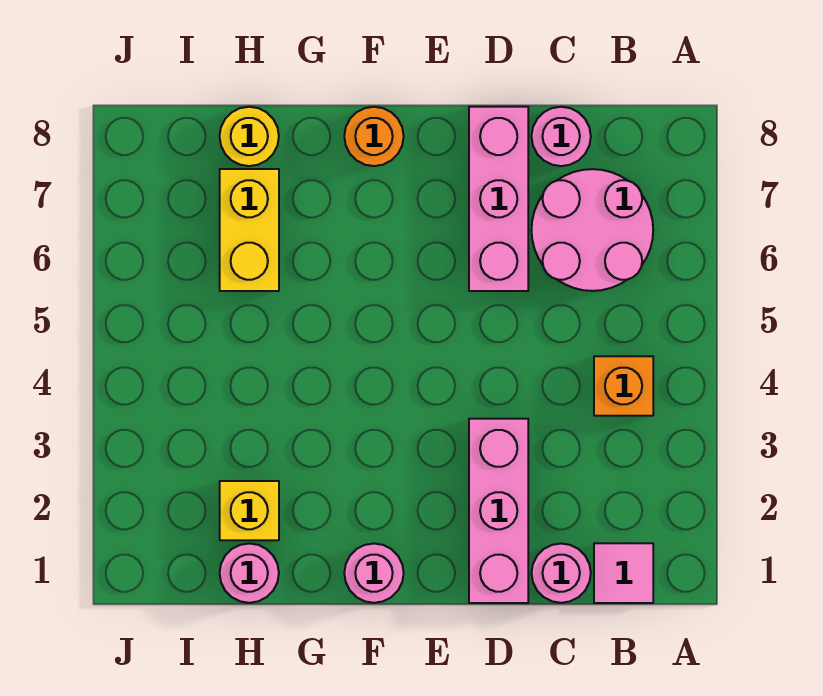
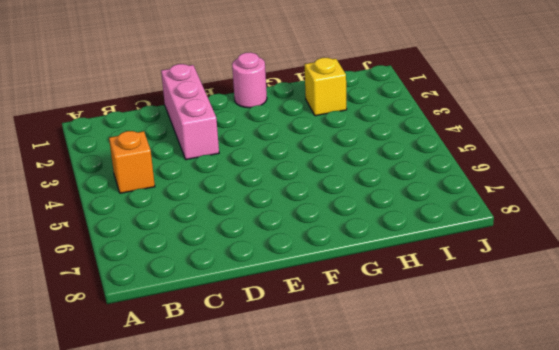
none -> pink 1x1 tile [594,543,653,603]
none -> pink 2x2 round brick [532,169,653,291]
none -> pink 1x1 round brick [532,544,591,603]

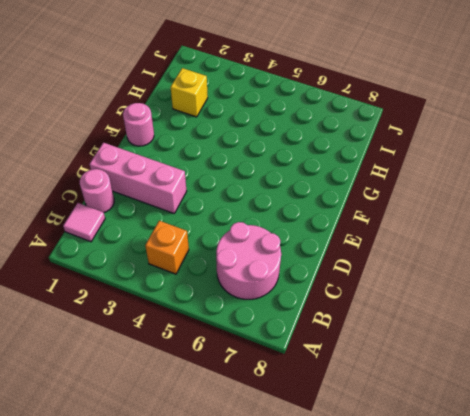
none -> pink 1x1 round brick [532,107,591,166]
none -> pink 1x3 brick [469,107,528,291]
none -> orange 1x1 round brick [344,107,404,166]

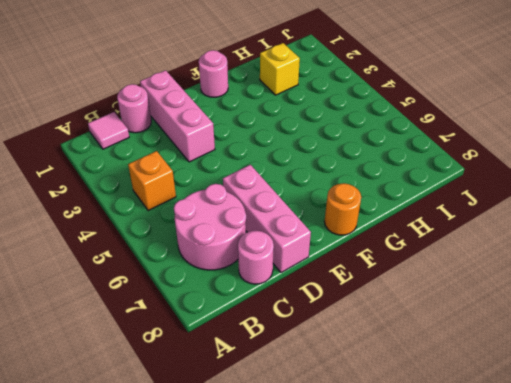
none -> pink 1x1 round brick [220,544,279,603]
none -> yellow 1x2 brick [220,169,279,291]
none -> yellow 1x1 round brick [220,107,279,166]

